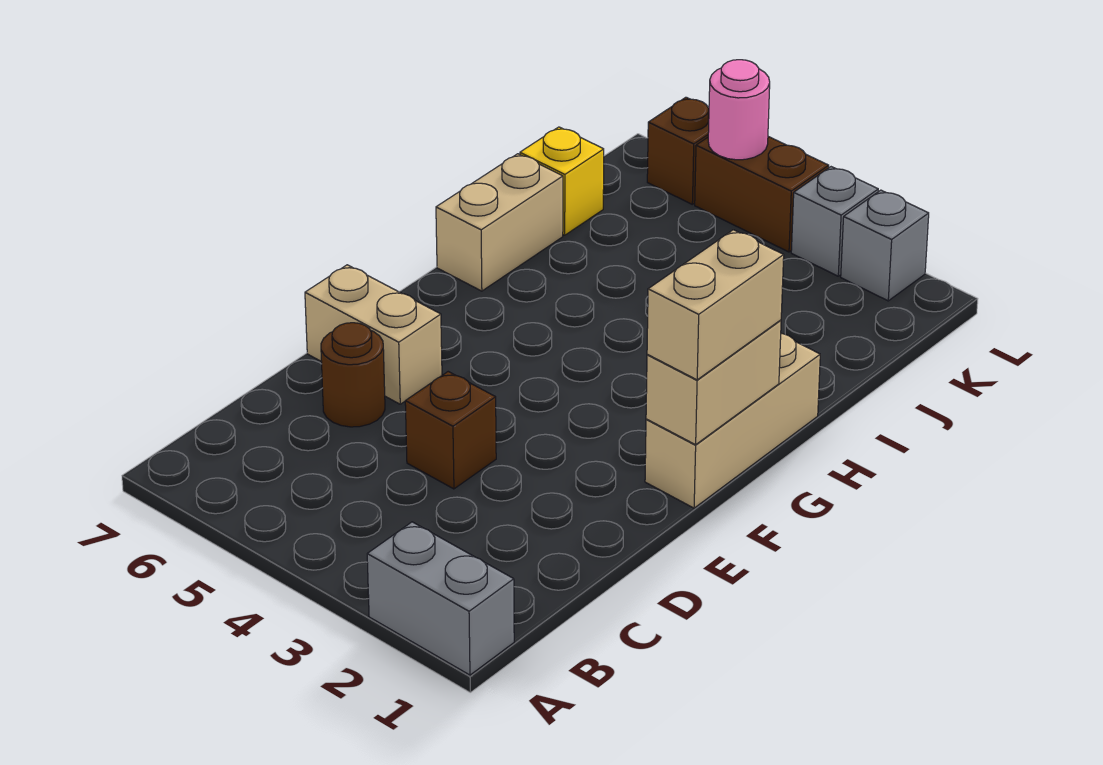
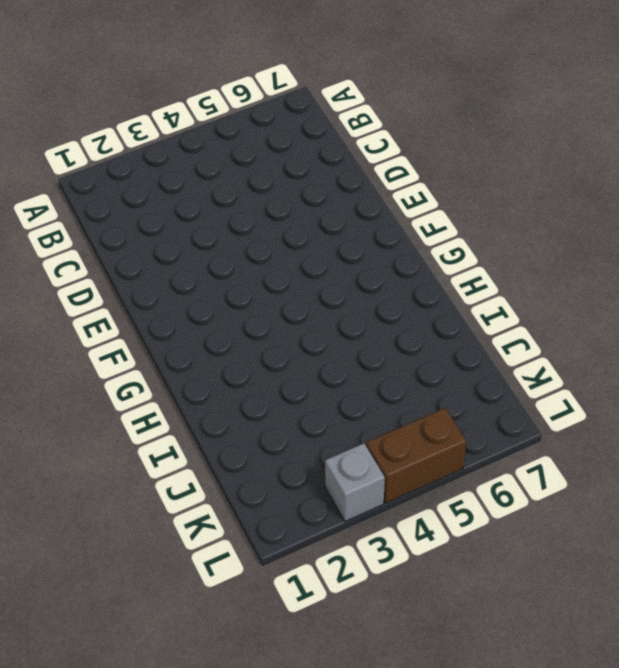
none -> grey 1x2 brick [367,522,514,675]
none -> brown 1x1 brick [405,372,496,489]
none -> brown 1x1 round brick [321,323,385,427]

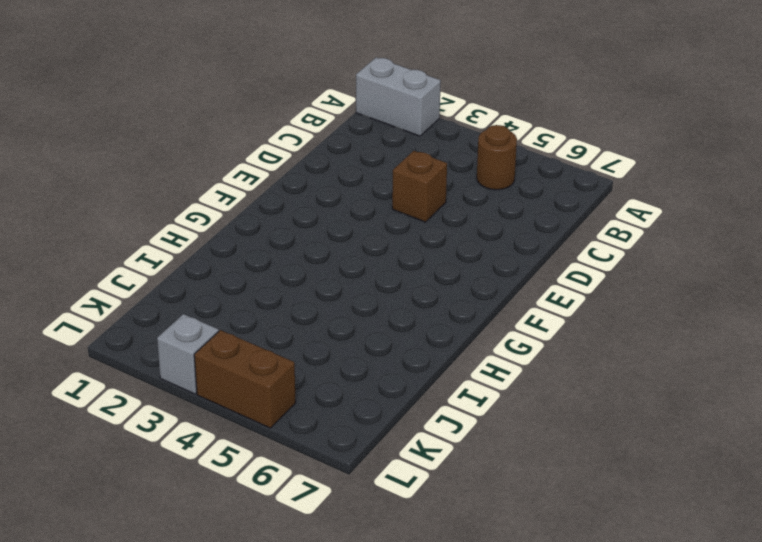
brown 1x1 round brick [477,125,517,190] -> brown 1x1 round brick moved to [321,323,385,427]
none -> tan 1x2 brick [305,265,442,404]
none -> tan 1x3 brick [645,333,820,508]
none -> tan 1x2 brick [436,154,563,291]

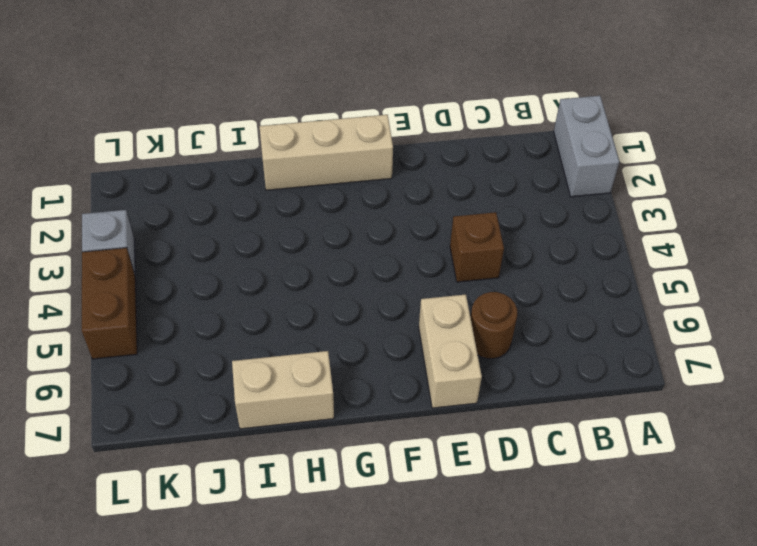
none -> yellow 1x1 brick [520,127,604,235]
none -> grey 1x1 brick [841,190,929,301]
none -> brown 1x1 brick [647,97,709,204]

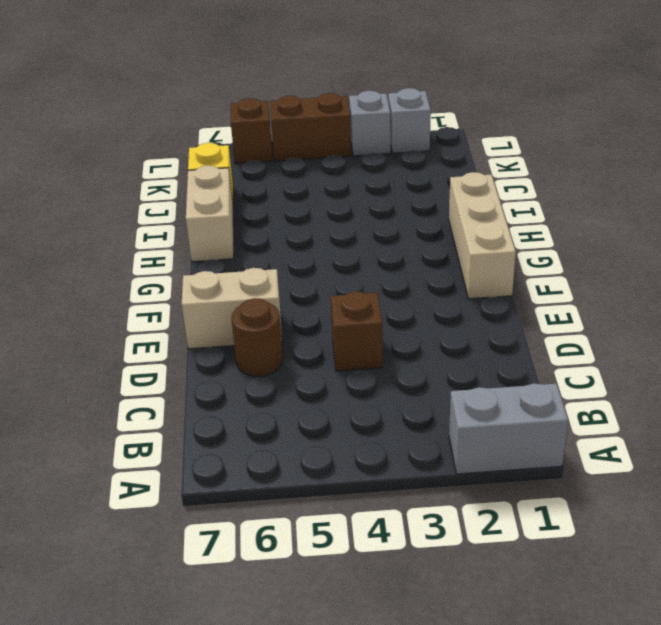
none -> tan 1x2 brick [646,320,781,445]
none -> pink 1x1 round brick [708,60,770,160]
none -> tan 1x2 brick [647,230,784,380]

